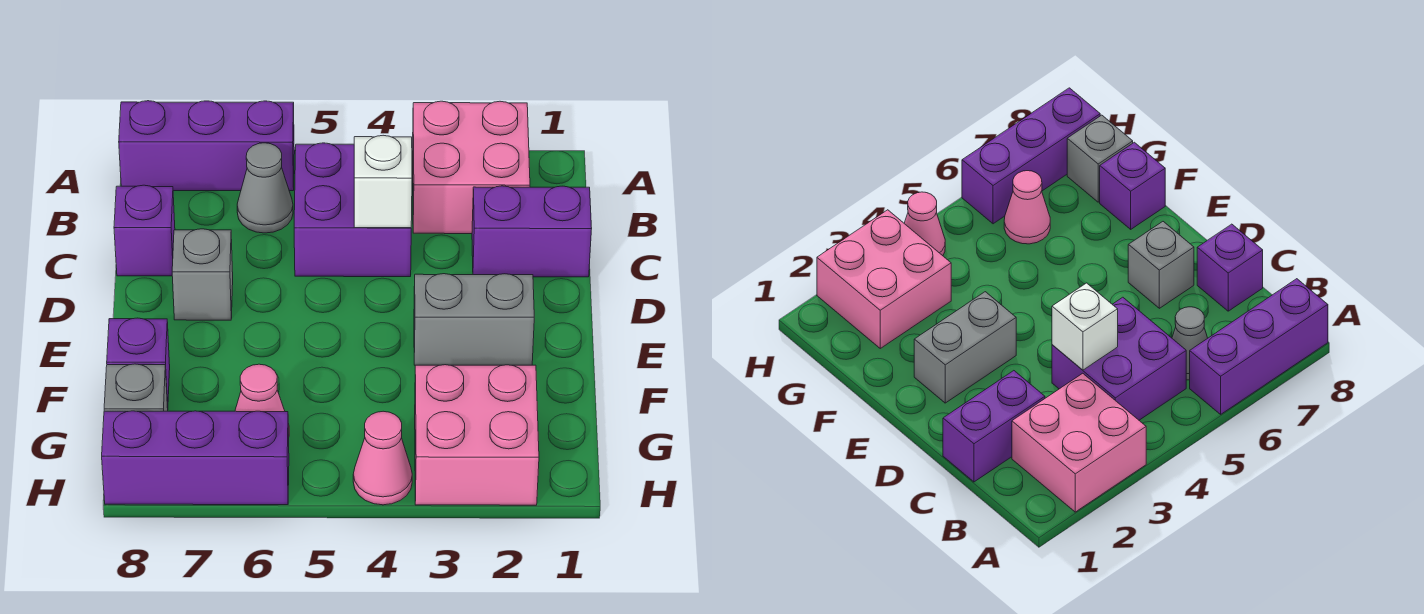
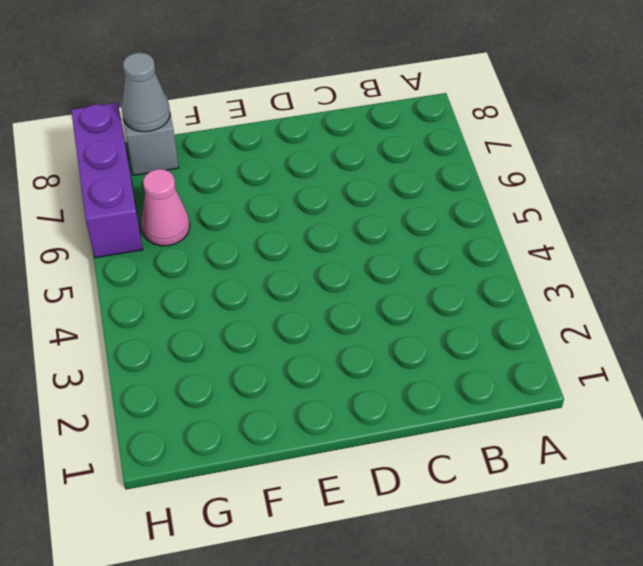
grey 1x1 cone [122,53,170,132] -> grey 1x1 cone moved to [237,143,293,233]
none -> pink 2x2 brick [413,101,530,234]
none -> purple 1x3 brick [119,101,294,191]
none -> purple 2x2 brick [294,143,411,277]

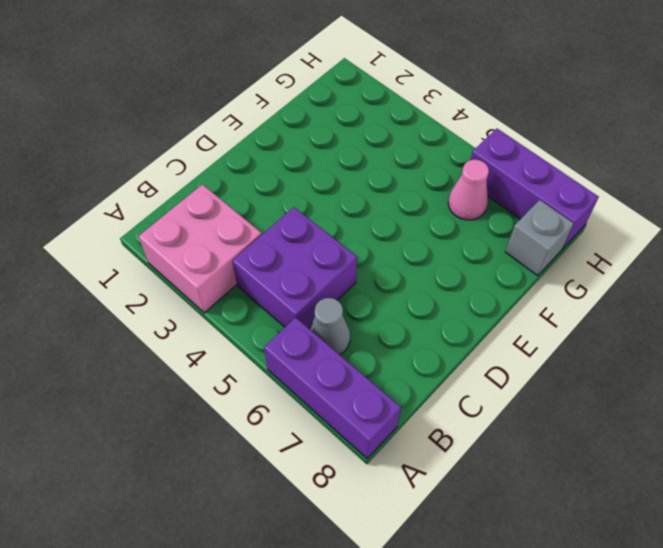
none -> purple 1x2 brick [472,186,592,277]
none -> purple 1x1 brick [114,185,175,276]
none -> grey 1x1 brick [172,229,233,320]

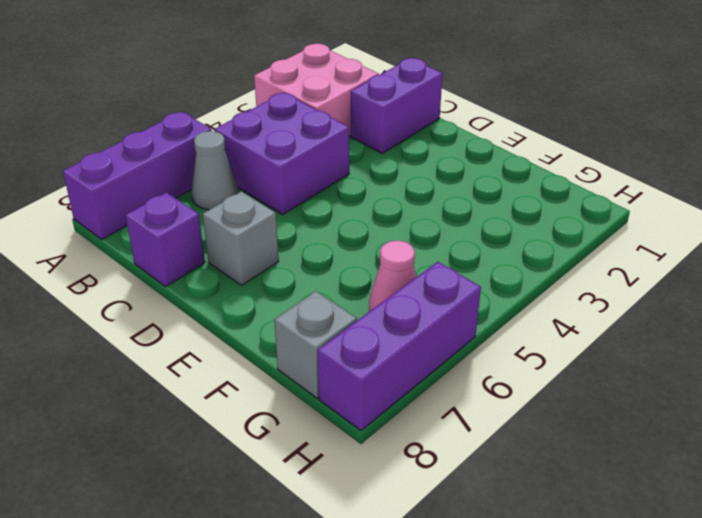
none -> grey 1x2 brick [414,274,534,365]
none -> purple 1x1 brick [107,318,170,408]
none -> pink 2x2 brick [415,365,539,505]

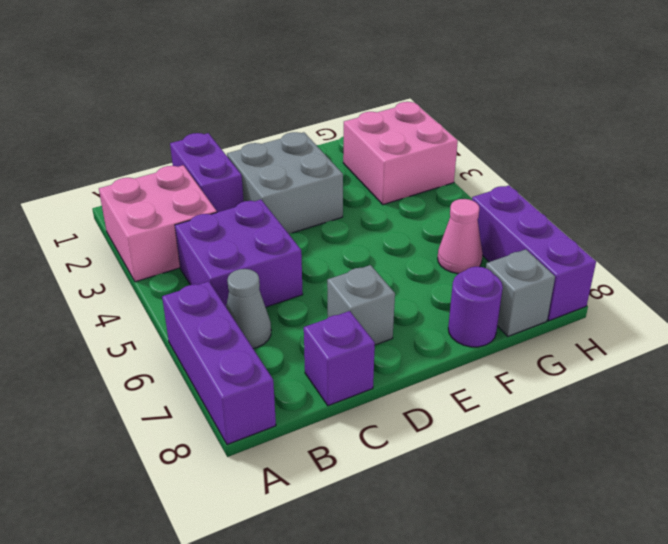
grey 2x2 brick [227,132,343,234] -> grey 1x2 brick [414,274,534,365]
purple 1x1 round brick [448,267,503,347] -> purple 1x1 brick [107,318,170,408]
none -> pink 1x1 cone [353,411,412,505]
none -> white 1x1 brick [354,135,412,228]

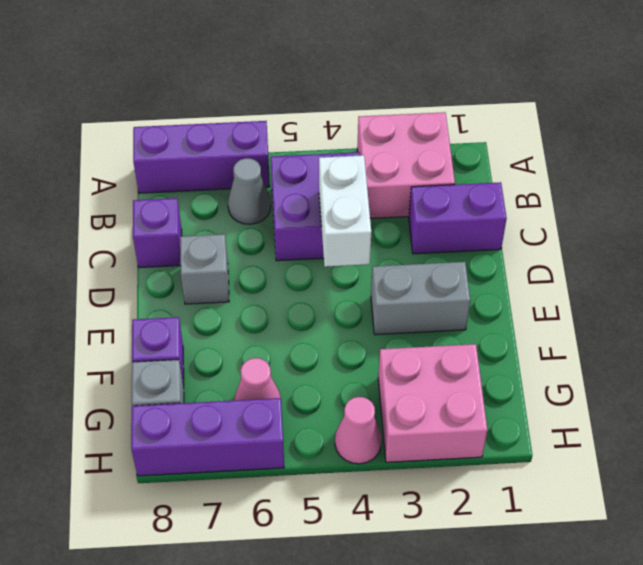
white 1x2 brick [319,155,371,267] -> white 1x1 brick [354,135,412,228]

